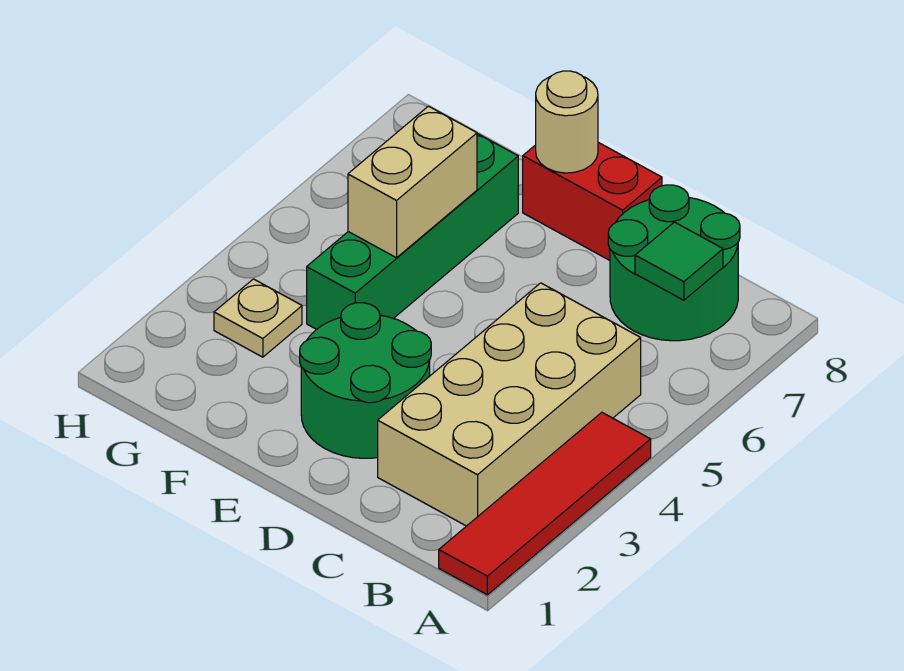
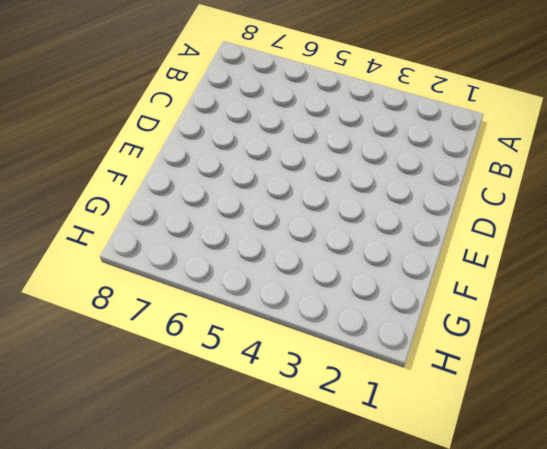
none -> red 1x4 tile [439,412,651,595]
none -> tan 2x4 brick [378,283,641,526]

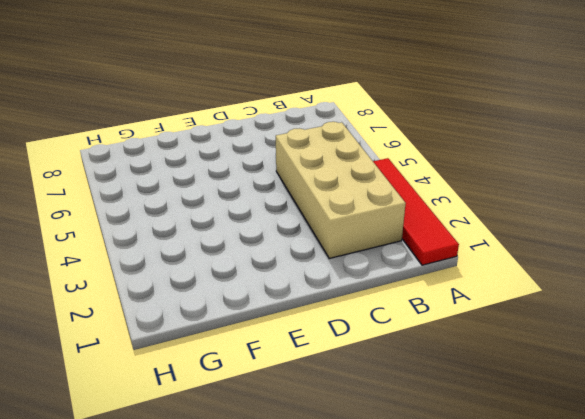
none -> green 2x2 round brick [608,185,740,341]
none -> green 2x2 round brick [300,303,431,458]

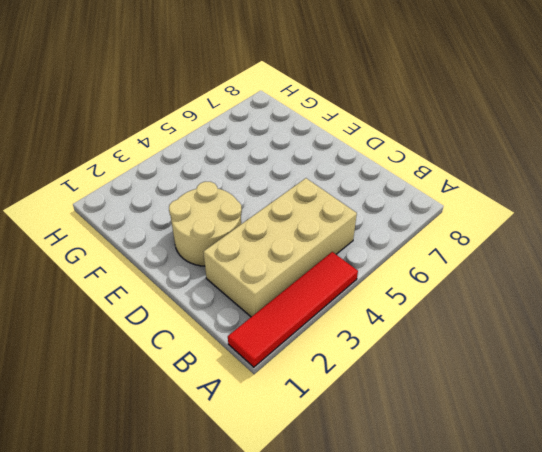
tan 2x2 round brick [169,182,242,266] -> green 2x2 round brick [300,303,431,458]
none -> green 2x2 round brick [608,185,740,341]
none -> red 1x2 brick [523,142,662,260]

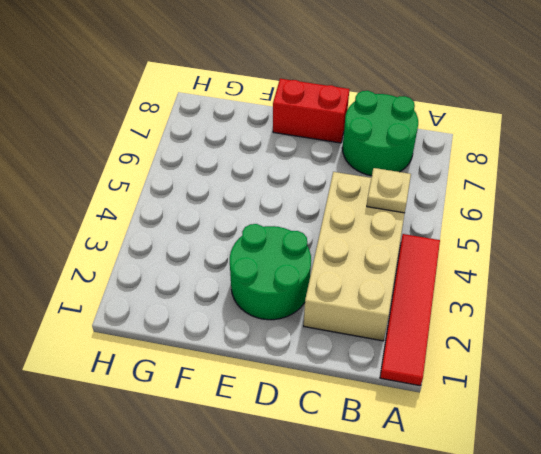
tan 1x1 plate [367,168,411,213] -> tan 1x1 plate moved to [214,279,302,357]
none -> green 1x4 brick [307,134,518,329]
none -> green 1x1 tile [635,222,723,300]

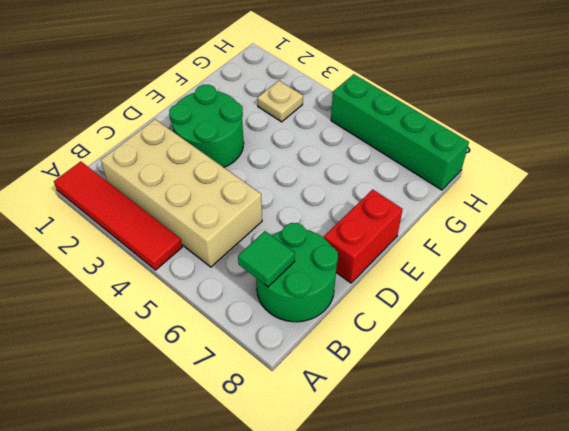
green 1x4 brick [331,74,469,190] -> green 1x4 brick moved to [307,134,518,329]
none -> tan 1x1 round brick [536,71,598,173]
none -> tan 1x2 brick [348,106,477,258]

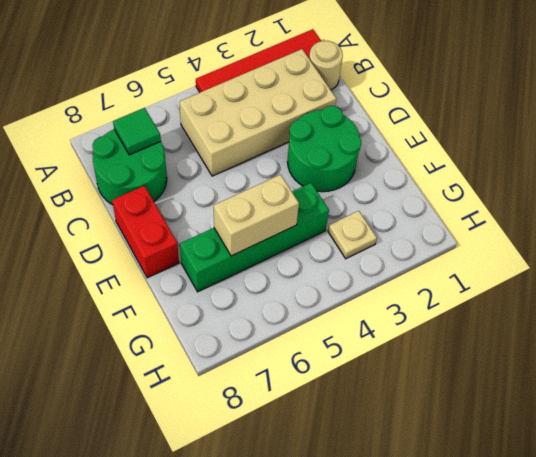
tan 1x1 round brick [309,41,343,90] -> tan 1x1 round brick moved to [536,71,598,173]

